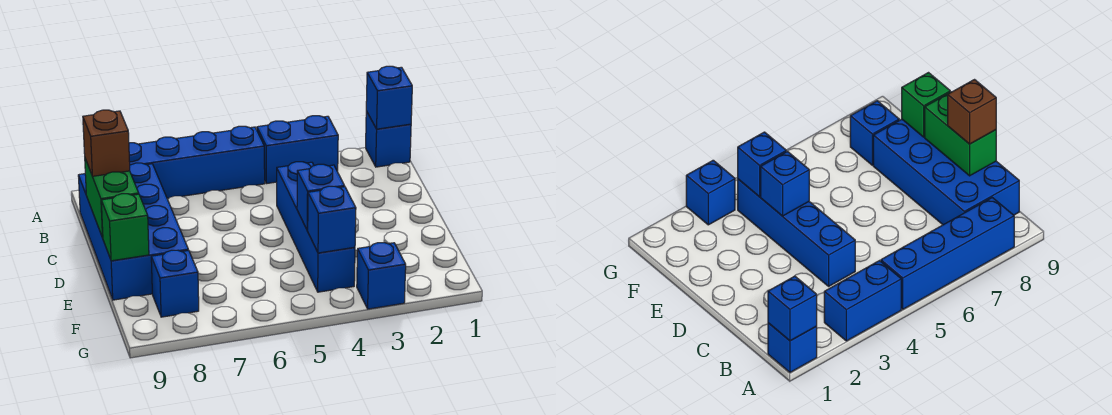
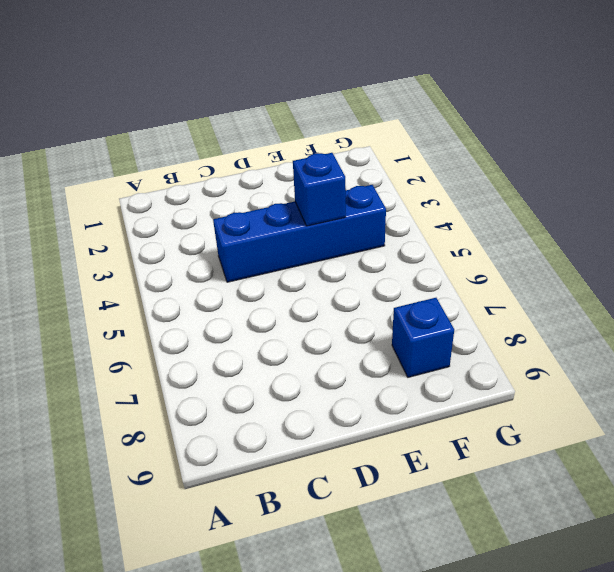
none -> blue 1x1 brick [366,111,411,167]
none -> blue 1x2 brick [257,116,338,184]
none -> blue 1x4 brick [129,126,265,198]

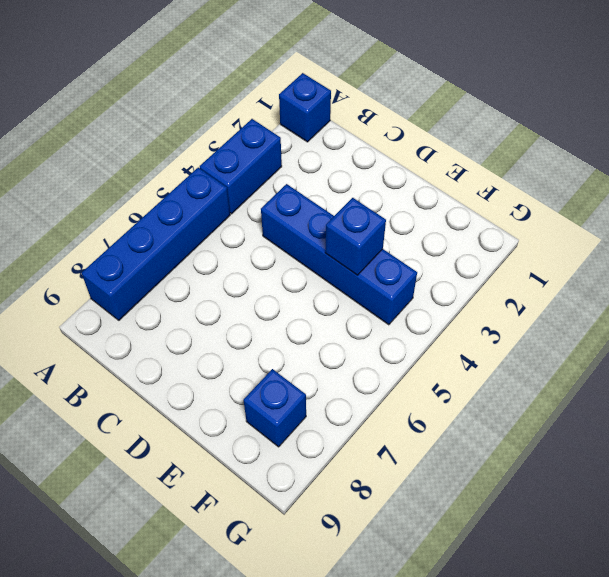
none -> blue 2x4 brick [78,163,188,300]
none -> blue 1x1 brick [357,243,406,309]
none -> blue 1x1 brick [366,66,412,129]

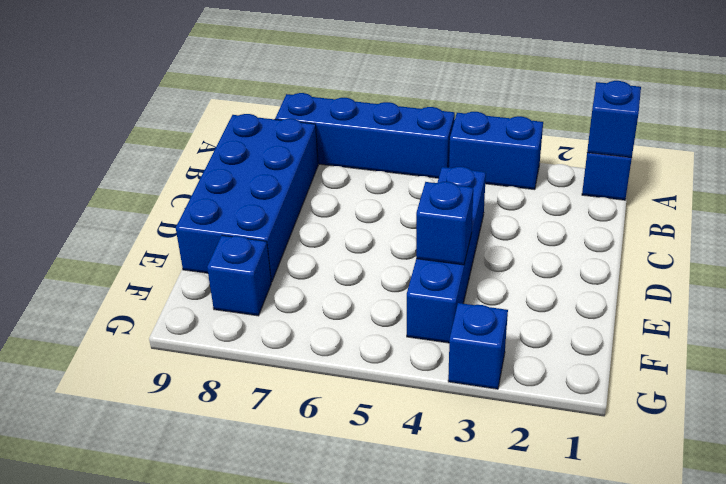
none -> green 1x2 brick [85,159,139,238]
none -> green 1x1 brick [101,194,149,261]
none -> blue 1x1 brick [307,186,356,253]

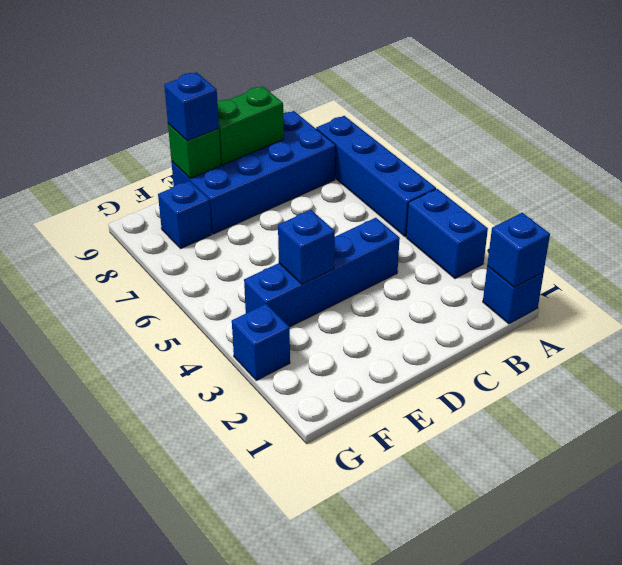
blue 1x1 brick [164,72,219,141] -> blue 1x1 brick moved to [307,186,356,253]
none -> brown 1x1 brick [83,110,130,176]

